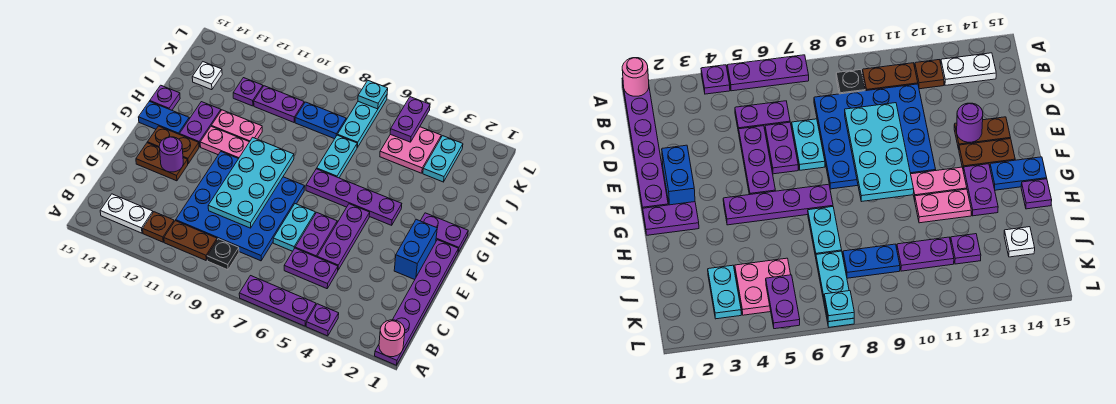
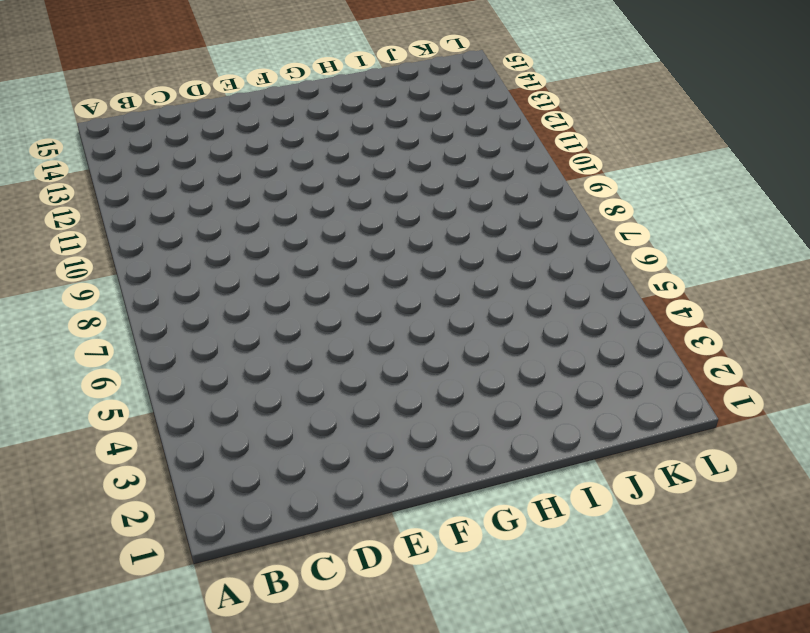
none -> purple 1x6 plate [375,240,458,365]
none -> purple 1x1 plate [306,304,339,336]
none -> purple 1x3 plate [239,276,316,326]
none -> black 1x1 plate [207,239,239,270]

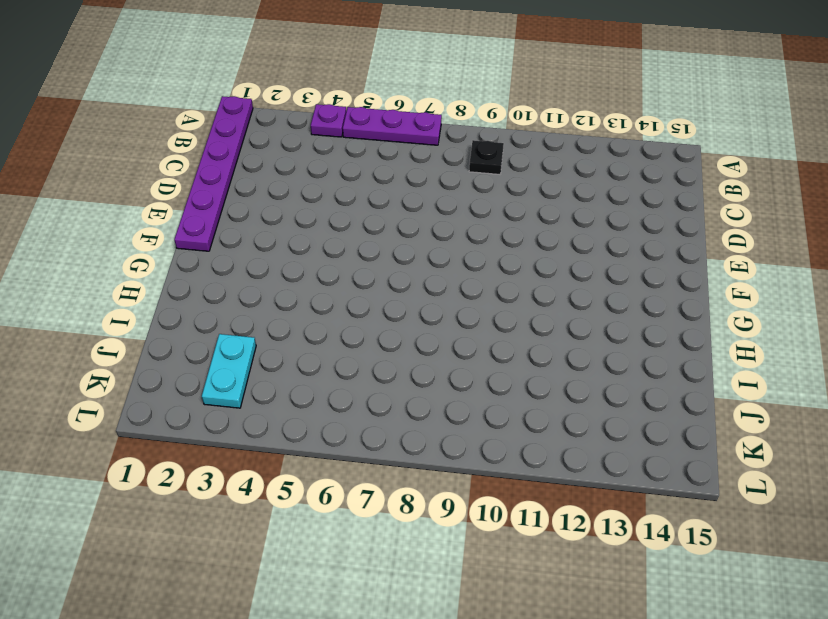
none -> brown 1x2 plate [164,221,217,260]
none -> brown 1x1 plate [143,212,174,242]
none -> white 1x2 plate [100,194,153,233]
none -> purple 1x2 plate [284,248,338,289]

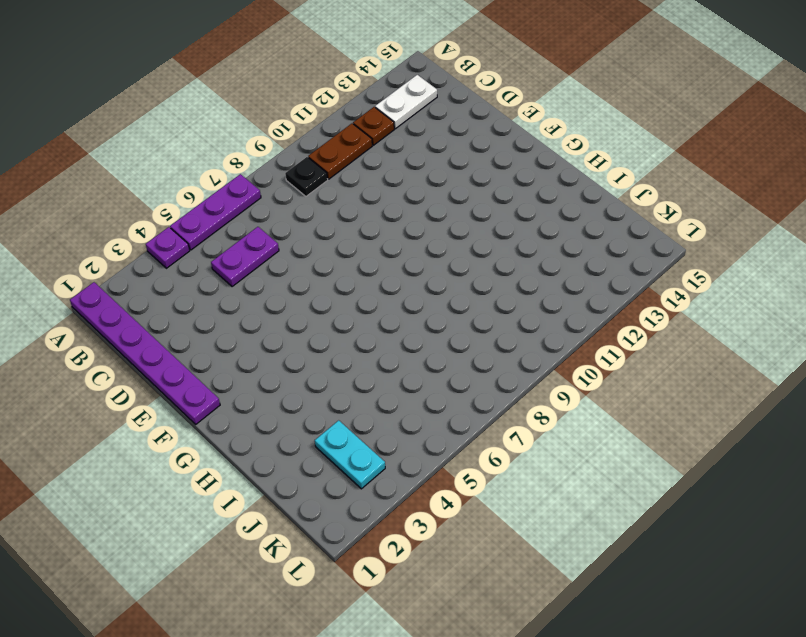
none -> blue 4x4 plate [176,152,305,261]
none -> purple 1x3 plate [317,204,370,270]
none -> purple 1x2 plate [295,212,337,257]
none -> cyan 1x2 plate [273,204,315,251]

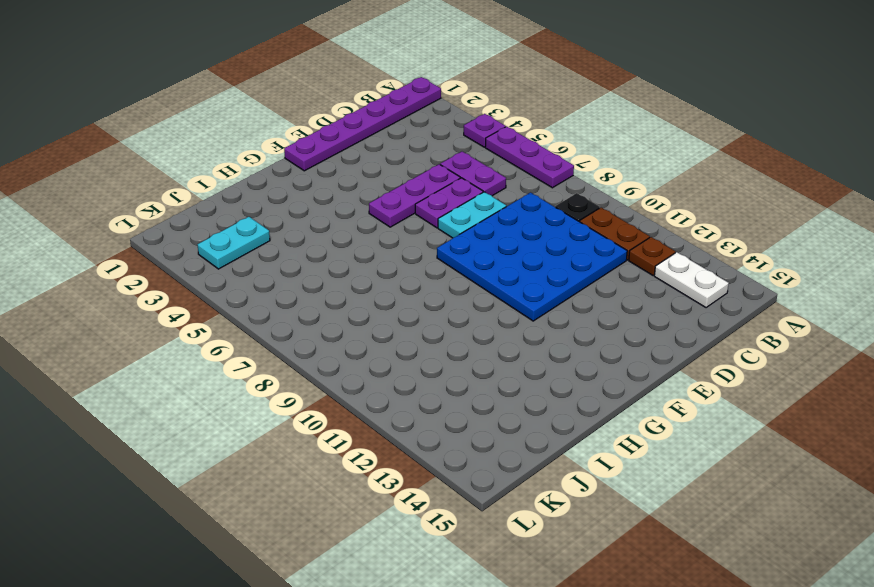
none -> blue 1x2 brick [394,219,437,280]
none -> brown 1x2 plate [136,143,188,181]
none -> brown 1x2 plate [148,126,199,164]
none -> purple 1x2 plate [421,213,468,252]

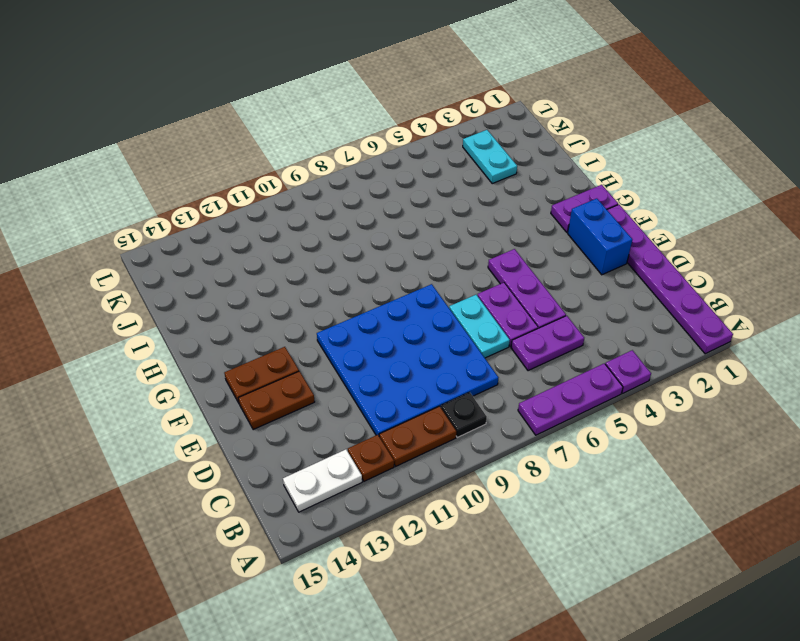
none -> purple 1x4 plate [306,169,402,225]
none -> pink 1x2 plate [200,126,249,159]
none -> purple 1x2 plate [180,102,221,147]
none -> blue 1x2 plate [138,101,189,134]

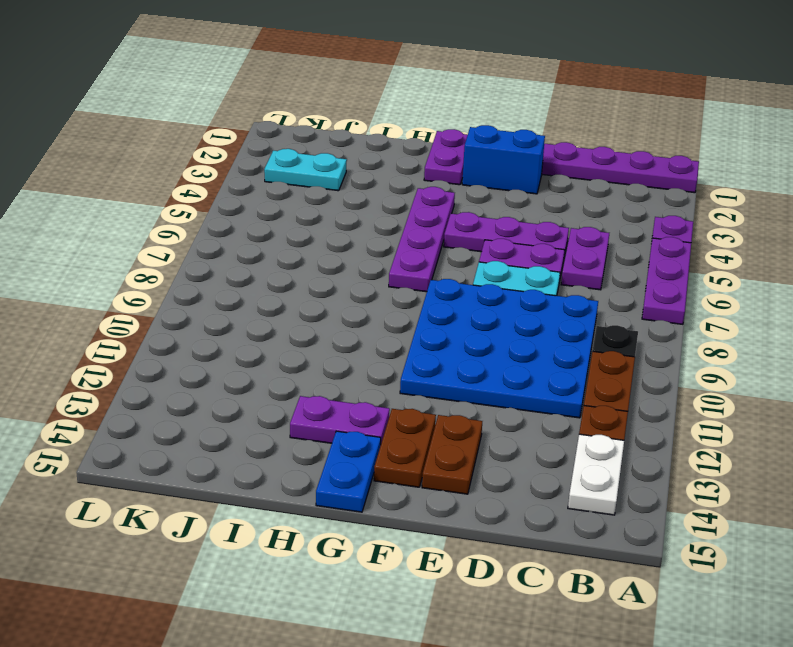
none -> pink 1x2 plate [200,126,249,159]
none -> cyan 1x2 plate [317,135,357,178]
none -> pink 1x2 plate [212,110,262,142]
none -> purple 1x1 plate [150,85,180,110]

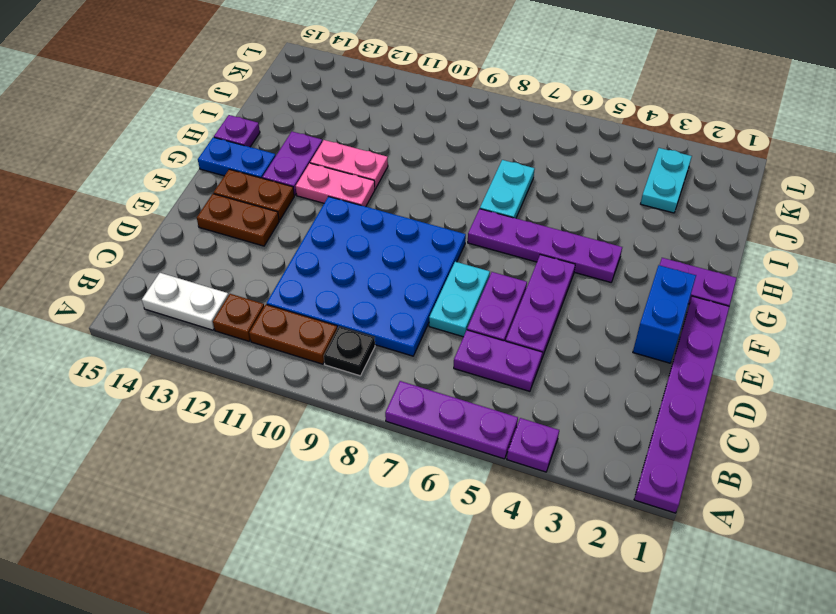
none -> pink 2x2 plate [380,127,441,173]
none -> cyan 1x3 plate [338,95,387,147]
none -> blue 1x2 plate [295,102,346,139]
none -> purple 1x2 plate [254,86,304,122]

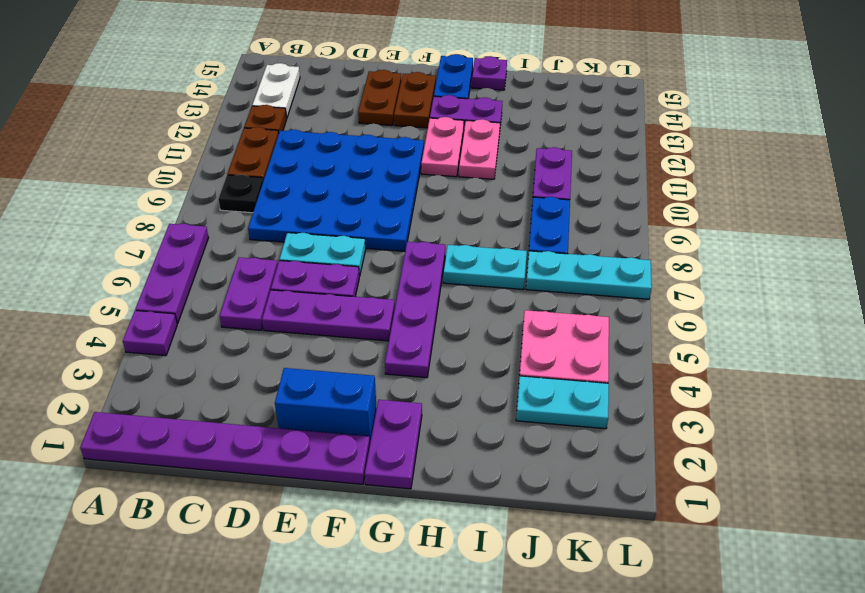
none -> purple 1x1 plate [233,78,263,106]
none -> white 1x1 plate [192,62,222,90]
none -> pink 1x1 round brick [379,320,405,357]
none -> cyan 2x4 plate [208,137,294,228]

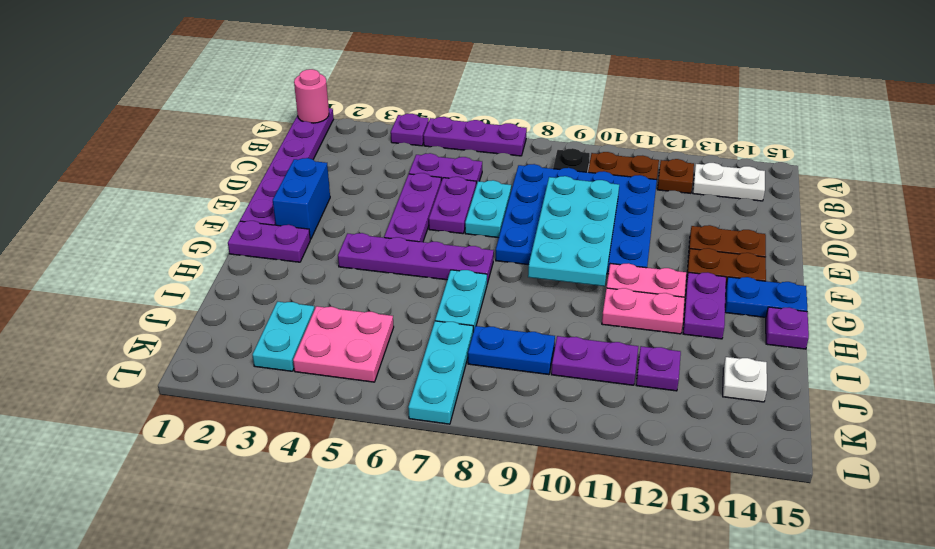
none -> purple 1x1 round brick [159,137,183,172]
none -> purple 1x2 plate [390,97,430,142]
none -> cyan 1x1 plate [358,81,388,109]

